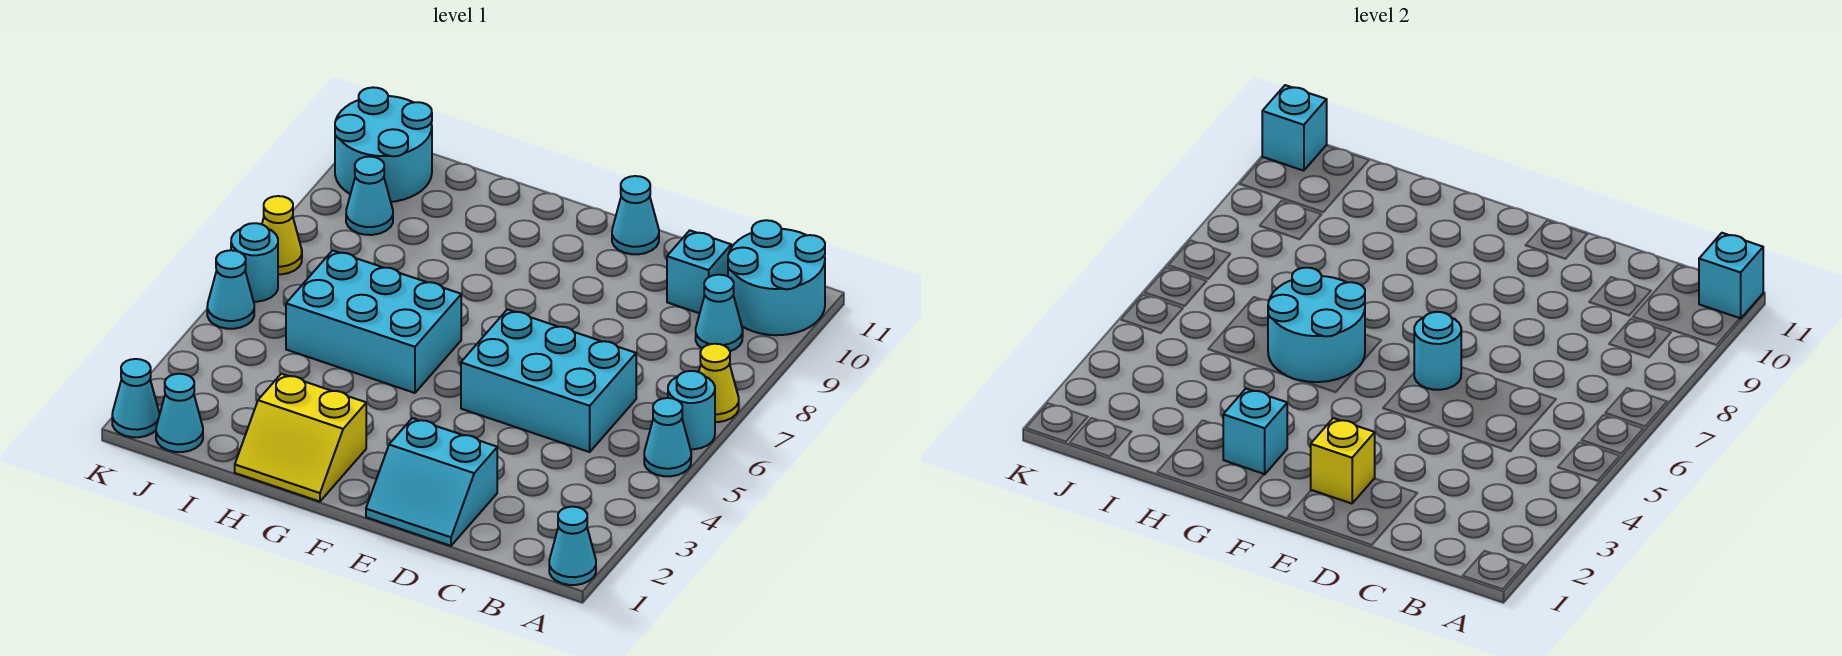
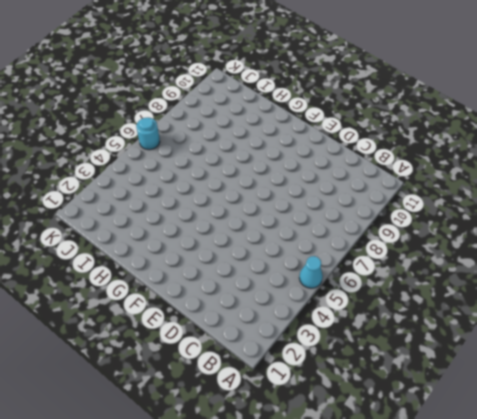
none -> cyan 1x1 cone [549,507,596,585]
none -> cyan 1x1 round brick [668,371,715,449]
none -> yellow 1x1 cone [699,344,739,422]

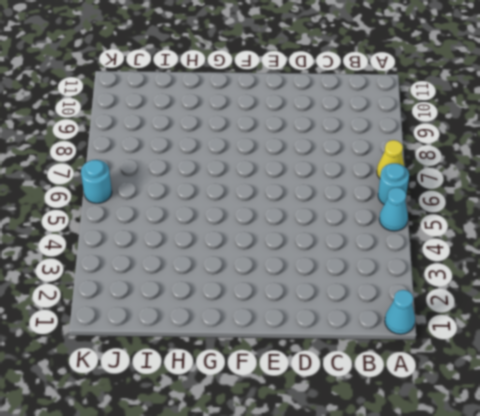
none -> cyan 2x2 round brick [728,220,825,335]
none -> cyan 1x1 cone [696,275,743,351]
none -> cyan 2x3 brick [461,309,636,452]

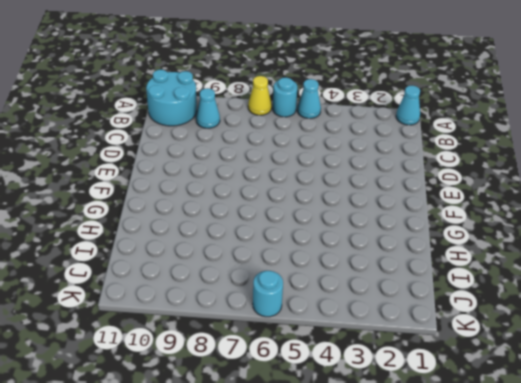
none -> cyan 2x3 brick [461,309,636,452]
none -> cyan 1x1 brick [667,230,731,313]
none -> cyan 2x2 slope [366,418,497,546]

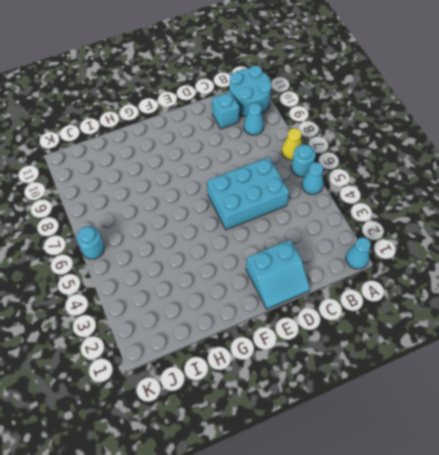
none -> cyan 1x1 cone [612,176,659,254]
none -> yellow 2x2 slope [235,374,366,502]
none -> cyan 2x3 brick [286,250,461,393]

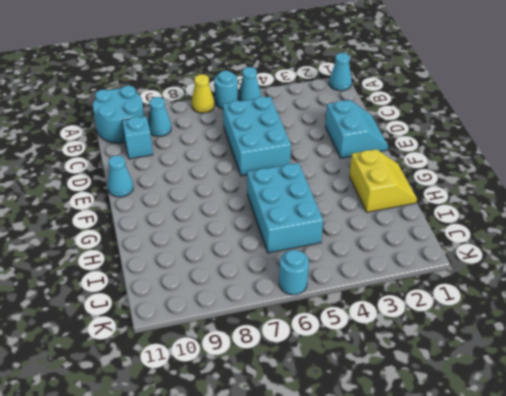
none -> cyan 1x1 cone [156,374,203,452]
none -> cyan 1x1 cone [346,157,393,235]
none -> cyan 2x2 round brick [335,87,432,202]

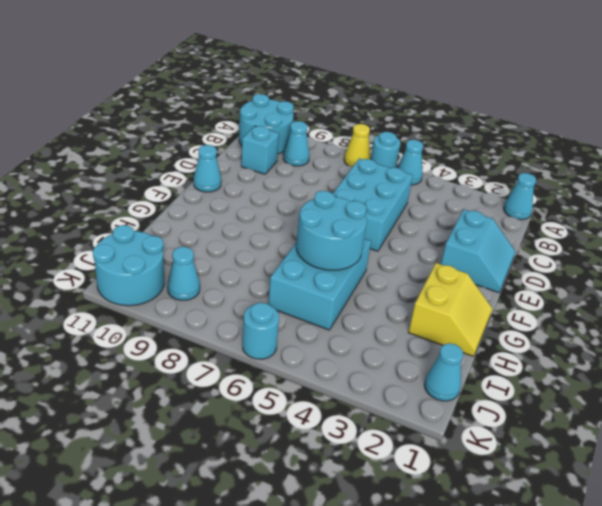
none -> cyan 1x1 cone [112,359,159,437]
none -> cyan 1x1 cone [207,250,254,329]
none -> yellow 1x1 cone [262,196,302,274]

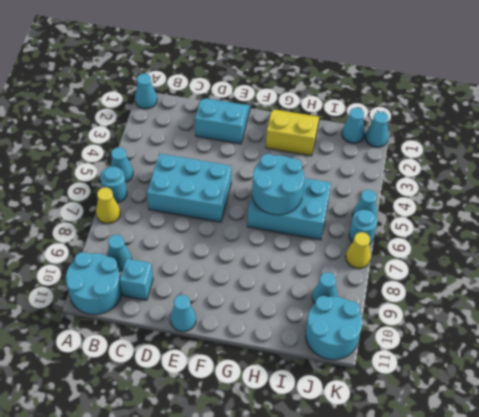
none -> cyan 1x1 brick [1699,233,1763,319]
none -> yellow 1x1 brick [1311,418,1375,504]
none -> cyan 1x1 round brick [1414,312,1461,390]

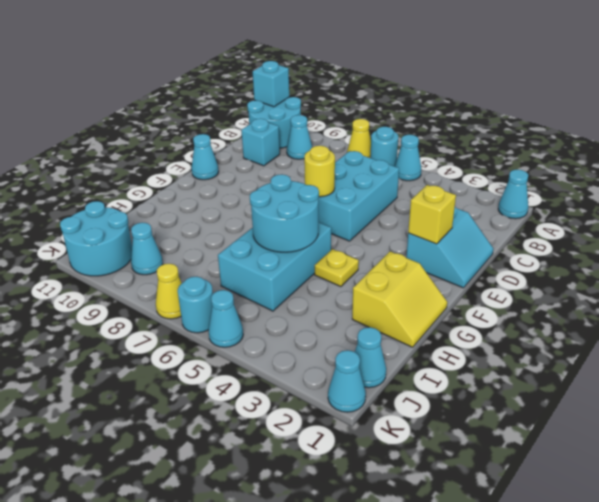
yellow 1x1 round brick [304,146,335,197] -> cyan 1x1 round brick [1414,312,1461,390]
yellow 1x1 plate [315,249,359,287] -> none
none -> cyan 1x1 brick [1223,389,1287,474]
none -> cyan 1x1 brick [1262,85,1327,171]

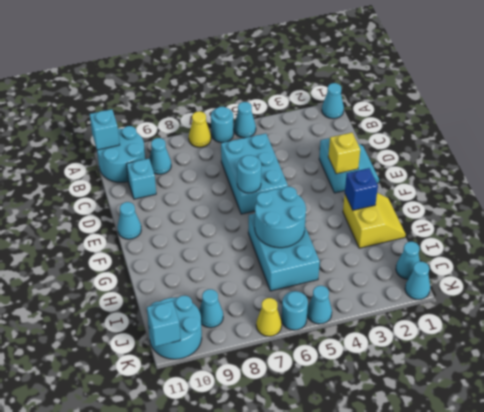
blue 1x1 brick [345,168,378,210] -> cyan 1x1 brick [1223,389,1287,474]

